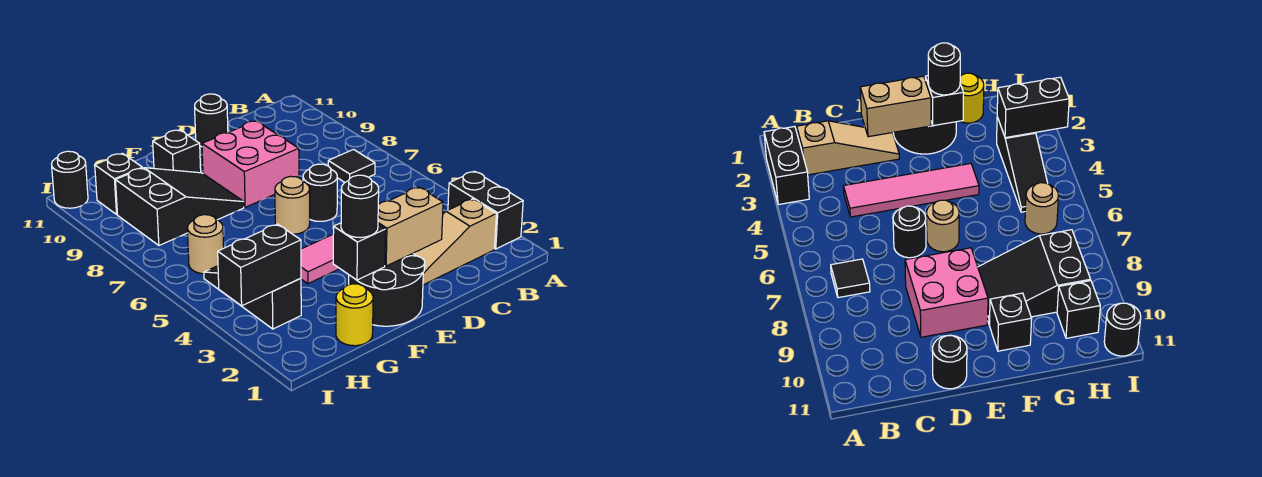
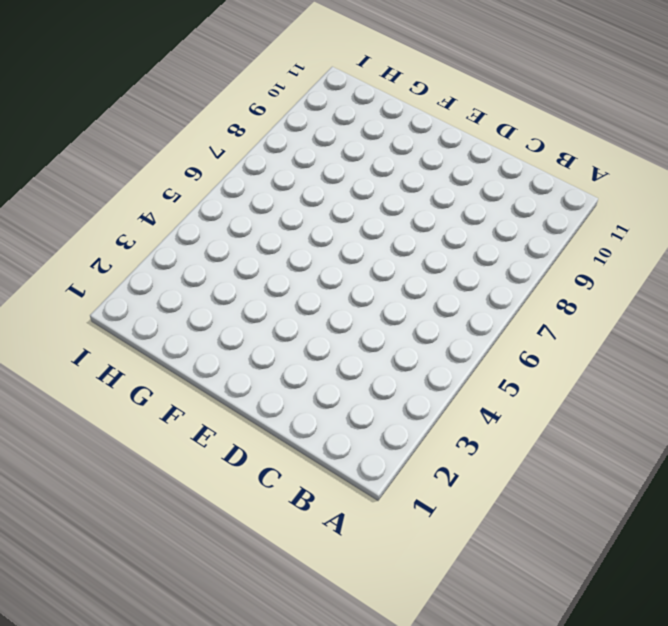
none -> black 1x2 brick [448,171,523,249]
none -> tan 1x3 slope [413,199,496,285]
none -> black 1x1 tile [328,150,375,182]

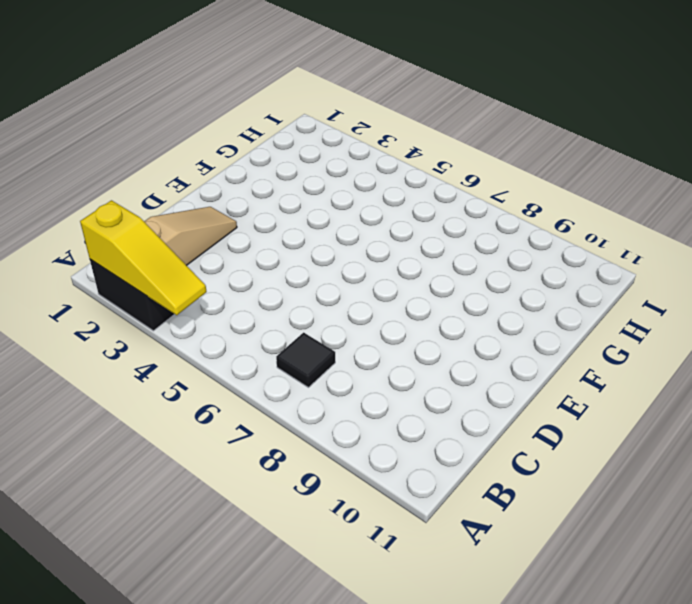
yellow 1x3 slope [80,200,207,315] -> none
none -> pink 1x4 tile [301,235,340,284]
none -> black 1x1 round brick [303,164,337,221]
none -> pink 2x2 brick [202,121,299,207]

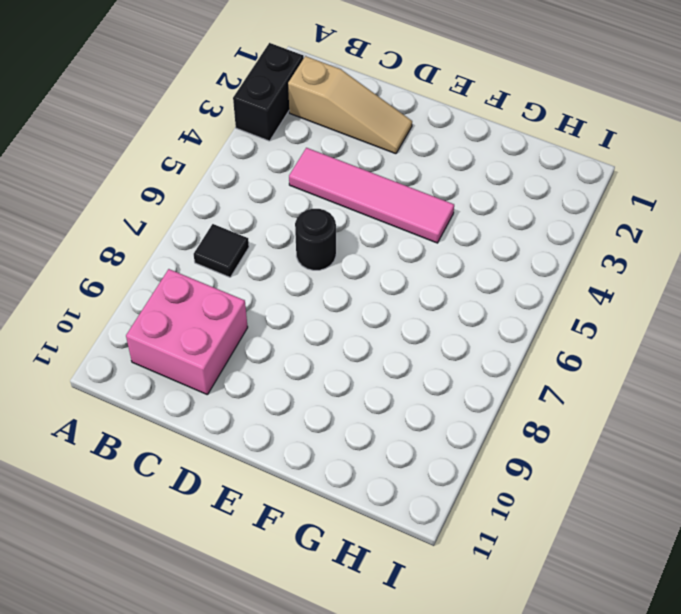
pink 2x2 brick [126,269,248,394] -> pink 2x2 brick moved to [202,121,299,207]
none -> black 1x1 round brick [195,94,228,147]
none -> black 2x2 round brick [349,254,425,326]
none -> tan 1x1 round brick [275,176,310,234]

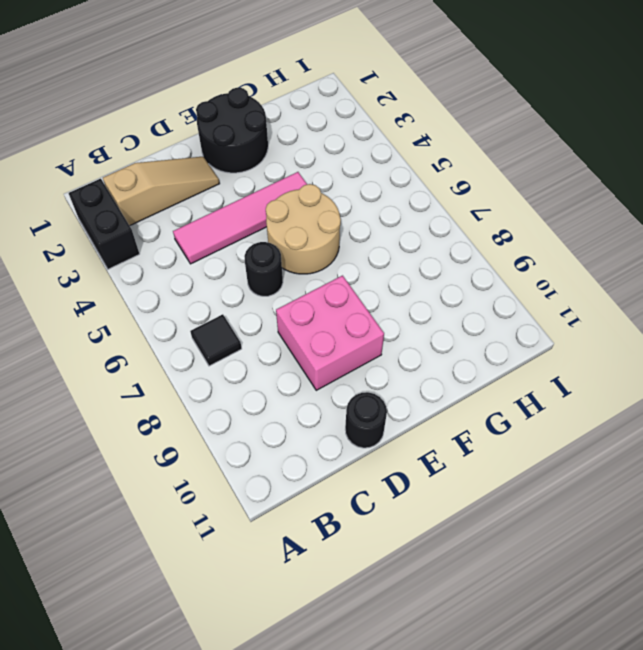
tan 2x2 round brick [266,184,341,274] -> tan 1x1 round brick [275,176,310,234]
none -> black 2x3 slope [115,168,244,245]
none -> black 1x1 brick [153,130,201,173]
none -> yellow 1x1 round brick [336,284,373,346]

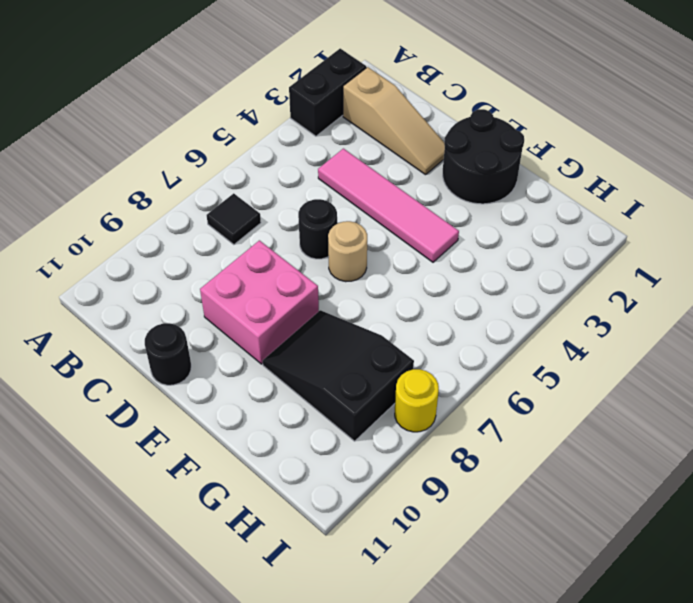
yellow 1x1 round brick [395,369,439,432] -> yellow 1x1 round brick moved to [336,284,373,346]
none -> black 1x1 brick [153,130,201,173]
none -> black 1x3 slope [204,266,301,329]
none -> tan 1x1 round brick [187,215,224,274]

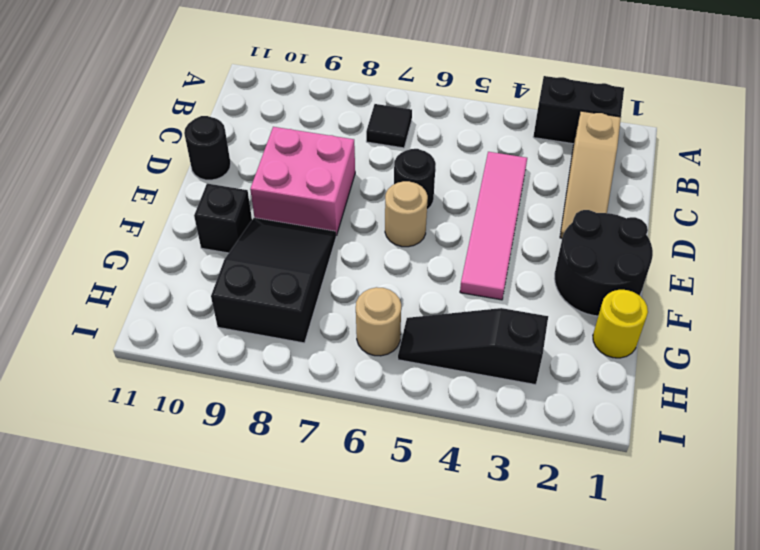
none -> black 1x1 brick [95,153,142,214]
none -> black 1x1 round brick [52,151,88,208]
none -> tan 1x2 brick [378,187,443,266]

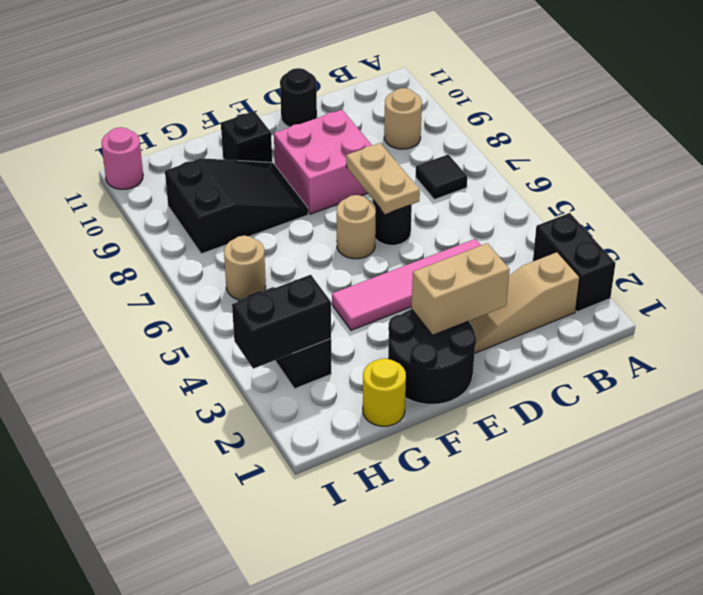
tan 1x1 round brick [384,88,422,149] -> none
tan 1x2 plate [346,143,420,214] -> none
pink 1x1 round brick [102,127,143,189] -> black 1x1 round brick [52,151,88,208]
none -> black 1x1 brick [95,153,142,214]
none -> black 1x1 brick [333,223,386,280]
none -> black 1x1 round brick [341,175,379,238]

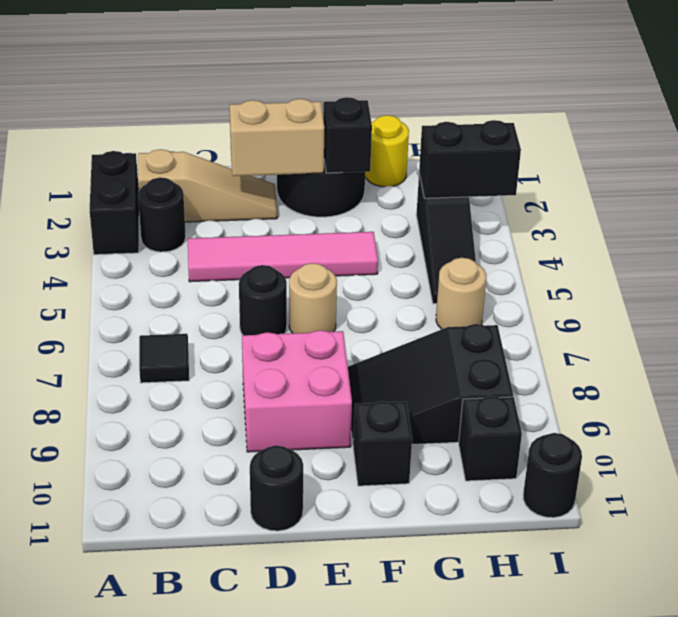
black 1x1 round brick [138,177,186,252] -> black 1x1 round brick moved to [341,175,379,238]

